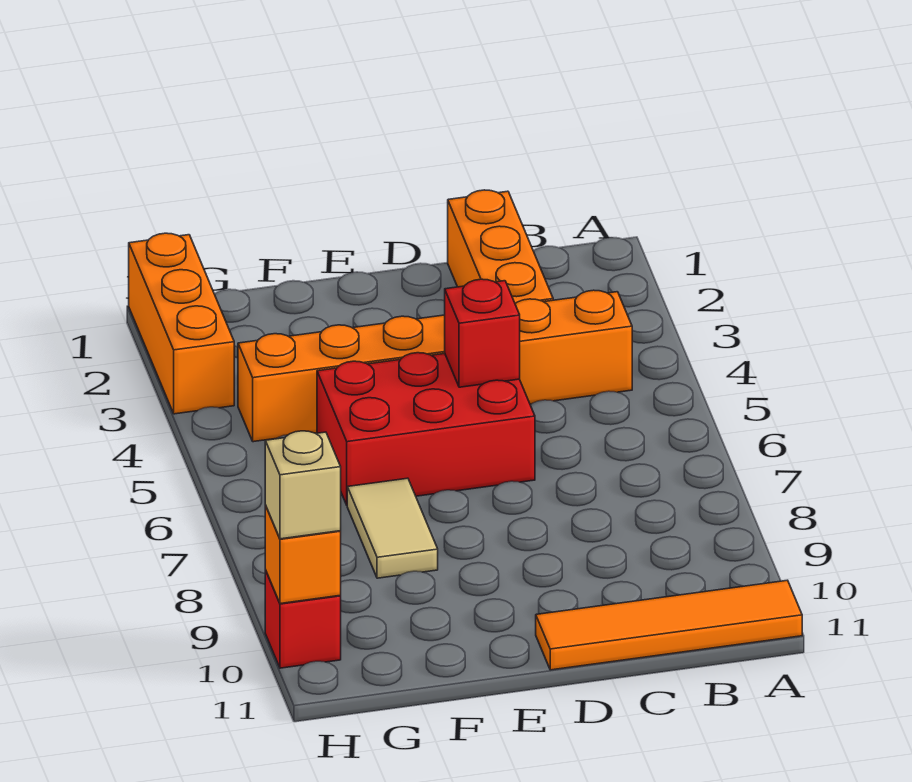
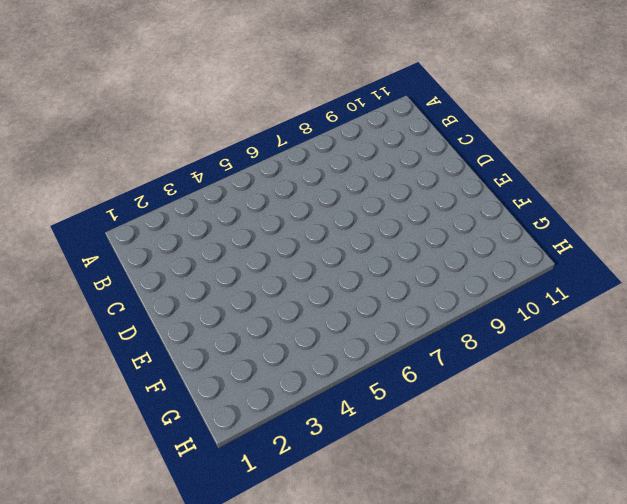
none -> orange 1x4 tile [536,580,802,670]
none -> orange 1x6 brick [238,290,632,442]

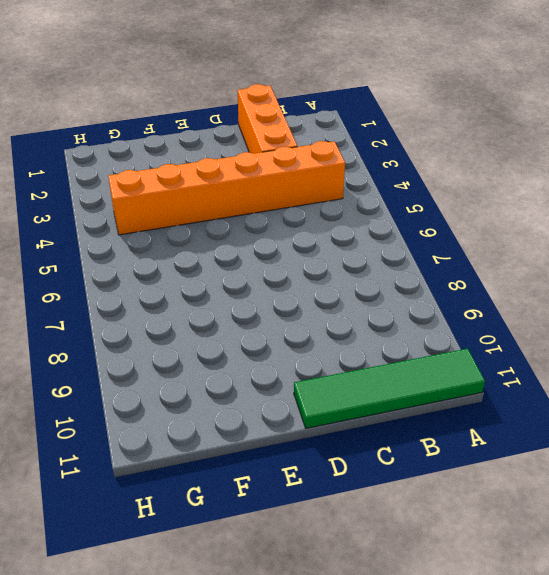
green 1x4 tile [294,348,485,428] -> orange 1x4 tile [536,580,802,670]
none -> red 2x3 brick [317,353,535,505]
none -> tan 1x2 tile [347,478,438,578]

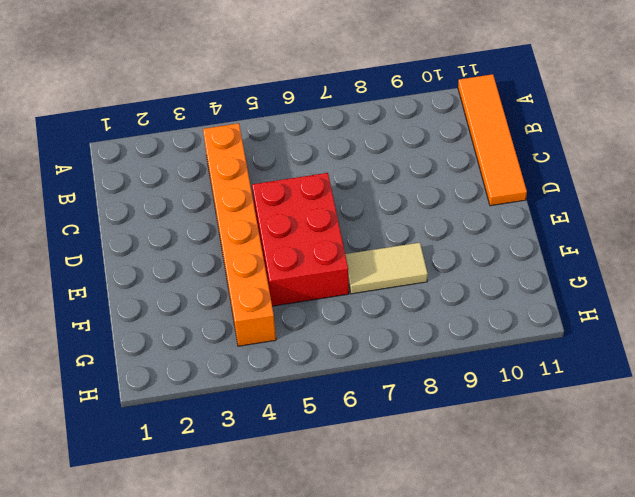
none -> orange 1x3 brick [448,190,553,303]
none -> orange 1x3 brick [129,233,234,414]

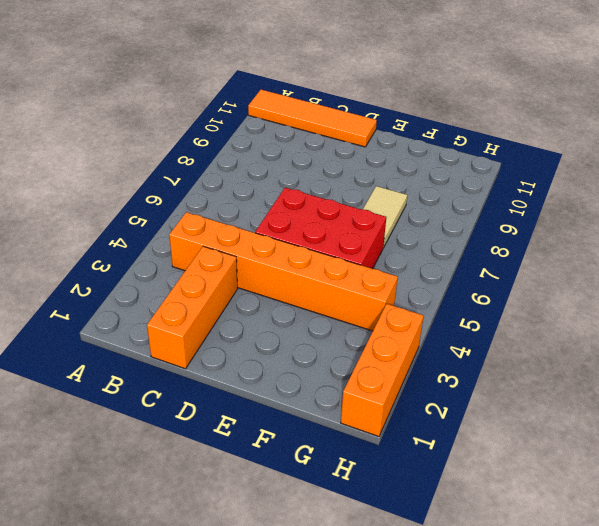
none -> red 1x1 brick [265,570,341,668]
none -> red 1x1 brick [445,279,520,387]

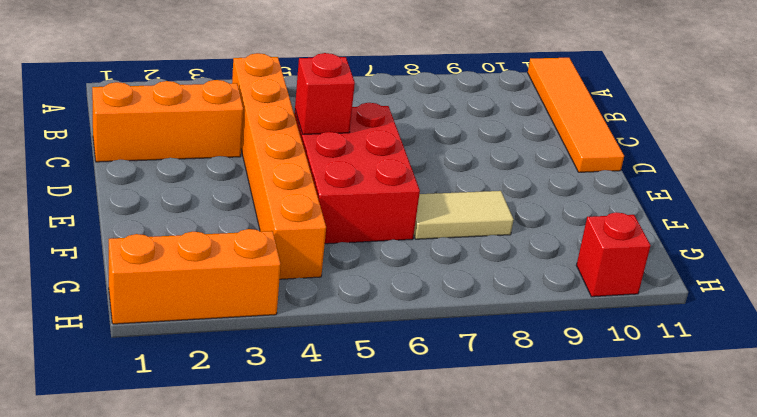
none -> orange 1x1 brick [265,505,341,604]
none -> tan 1x1 brick [265,431,341,539]

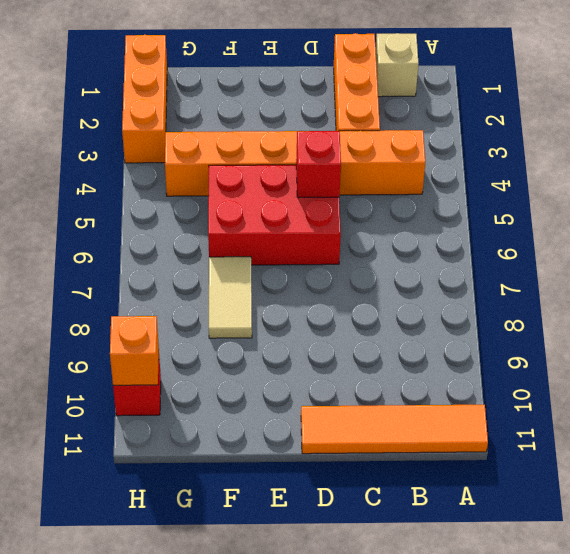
tan 1x1 brick [376,33,419,97] -> tan 1x1 brick moved to [265,431,341,539]

